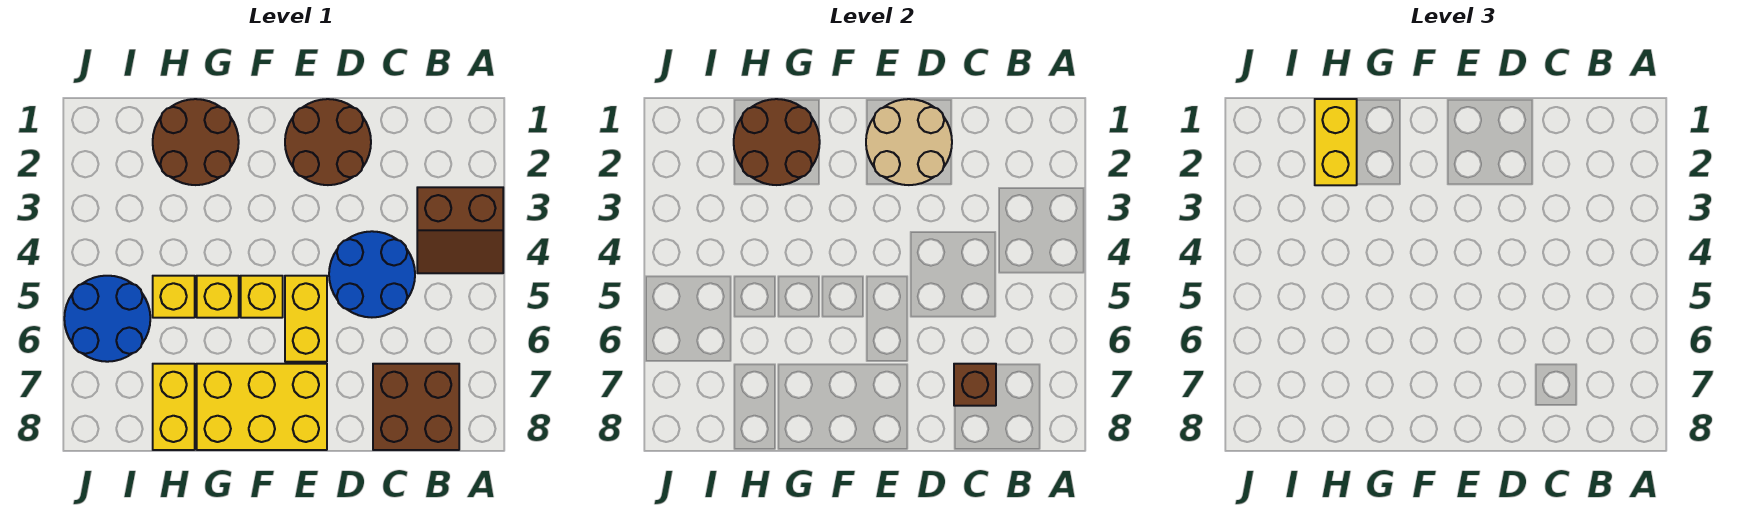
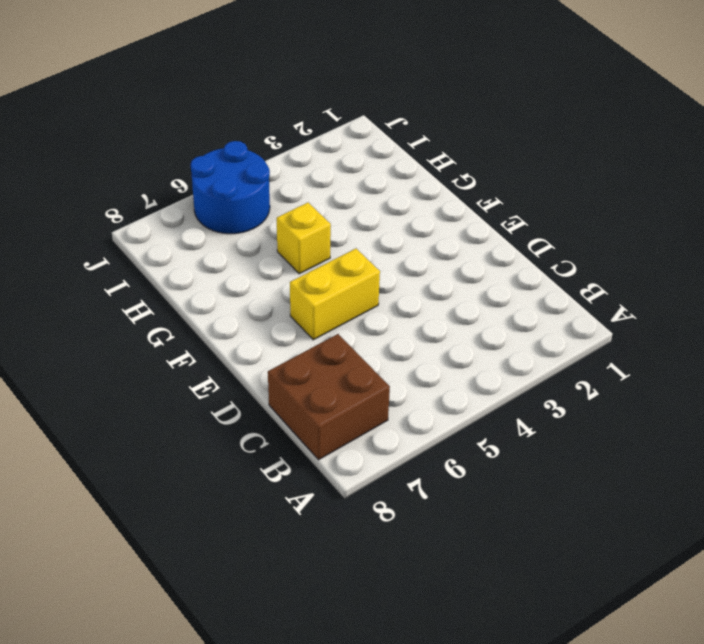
none -> brown 2x2 slope [417,187,503,273]
none -> blue 2x2 round brick [329,231,415,317]
none -> brown 2x2 round brick [285,99,371,185]

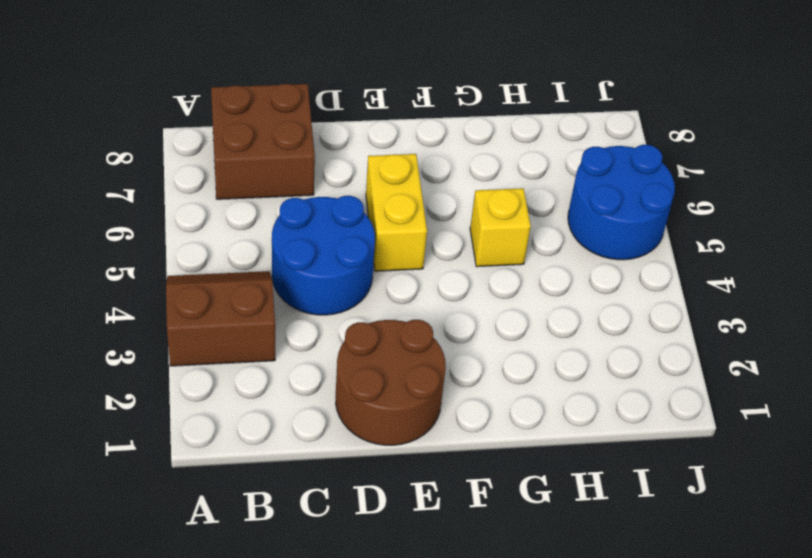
none -> yellow 2x3 brick [197,364,327,450]
none -> yellow 1x1 brick [241,276,283,318]
none -> brown 2x2 round brick [153,99,239,185]

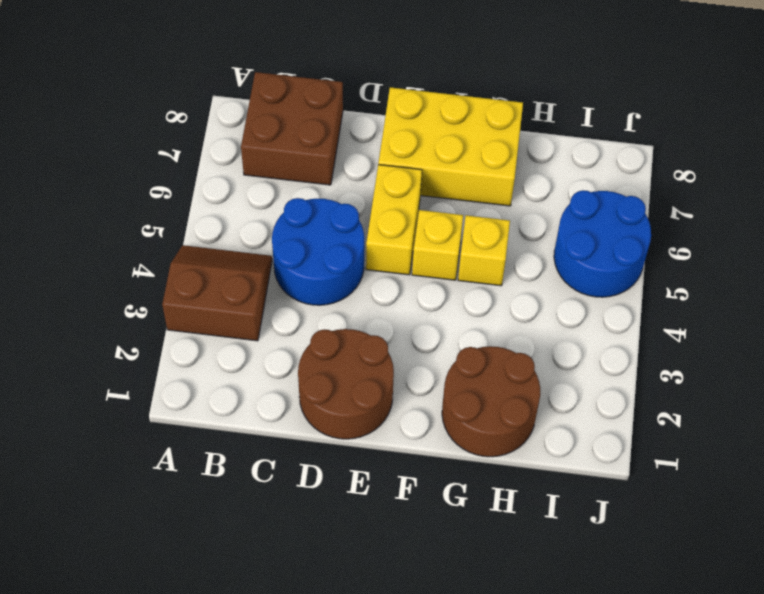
none -> yellow 1x1 brick [153,276,195,318]
none -> yellow 1x2 brick [153,364,195,450]
none -> brown 1x1 brick [954,364,996,406]

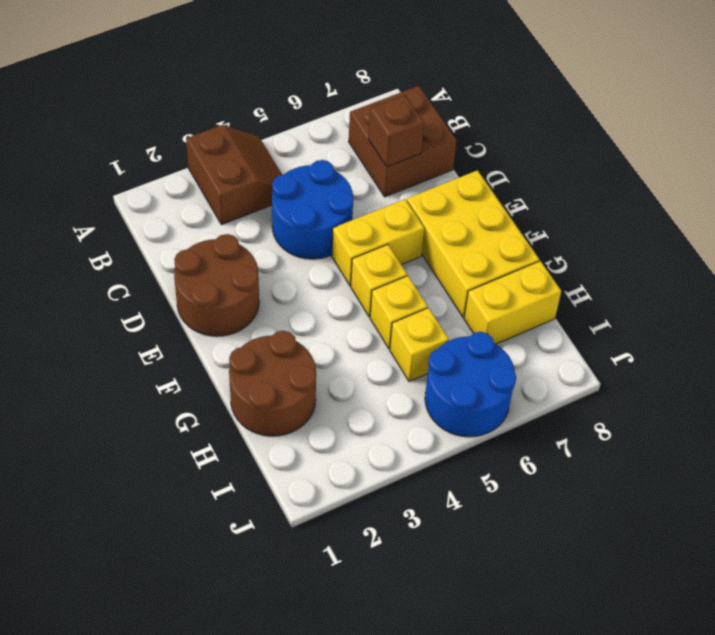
none -> tan 2x2 round brick [866,99,952,185]
none -> brown 2x2 round brick [734,99,820,185]
none -> yellow 1x2 brick [1315,99,1357,185]

